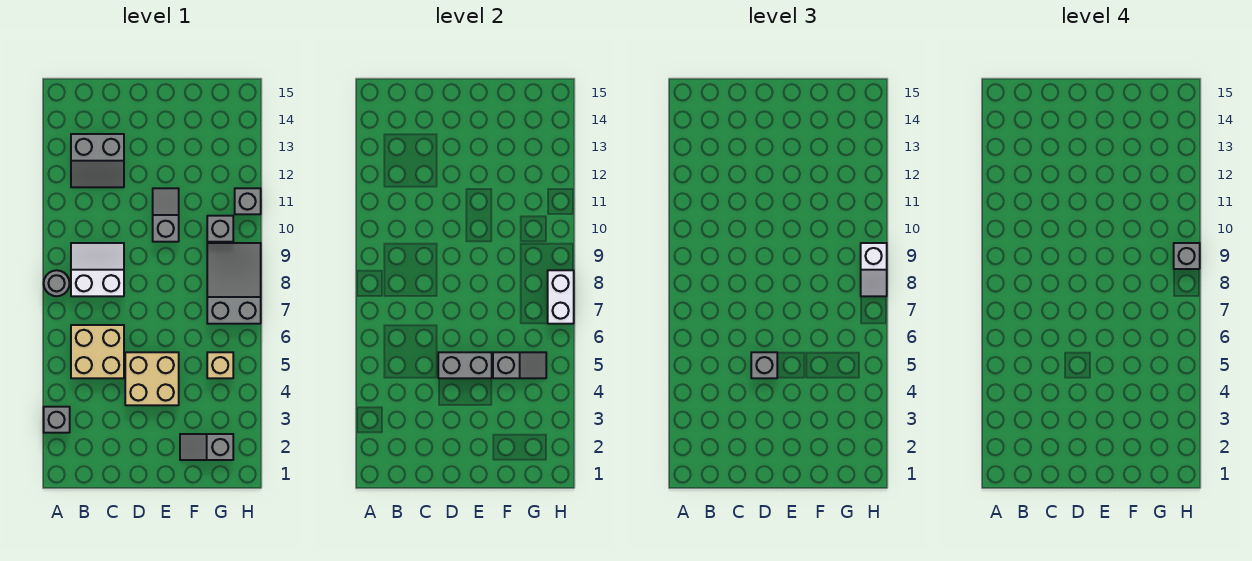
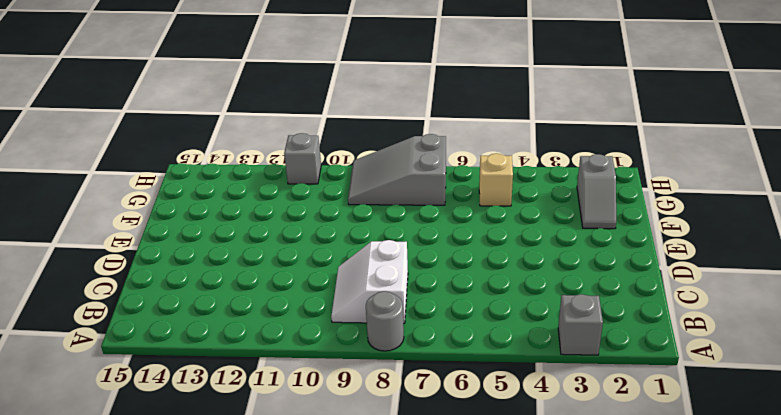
none -> tan 2x2 brick [71,325,124,378]
none -> grey 2x2 slope [71,134,124,187]
none -> tan 2x2 brick [125,352,179,405]

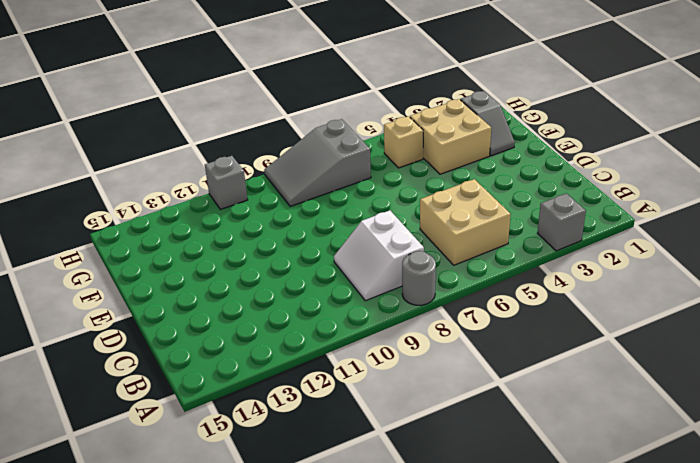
tan 2x2 brick [410,99,491,174] -> tan 2x2 brick moved to [125,352,179,405]
none -> grey 2x2 slope [71,134,124,187]
none -> grey 1x2 slope [153,188,179,242]
none -> grey 1x1 brick [207,216,233,242]

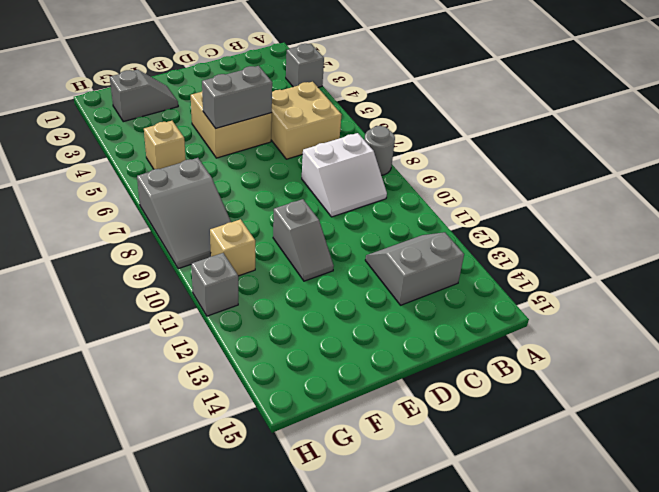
tan 1x1 brick [210,219,255,276] -> grey 1x1 brick [207,216,233,242]
none -> grey 1x2 slope [493,352,546,378]
none -> white 1x2 brick [548,270,574,324]
none -> grey 1x1 brick [751,352,777,378]

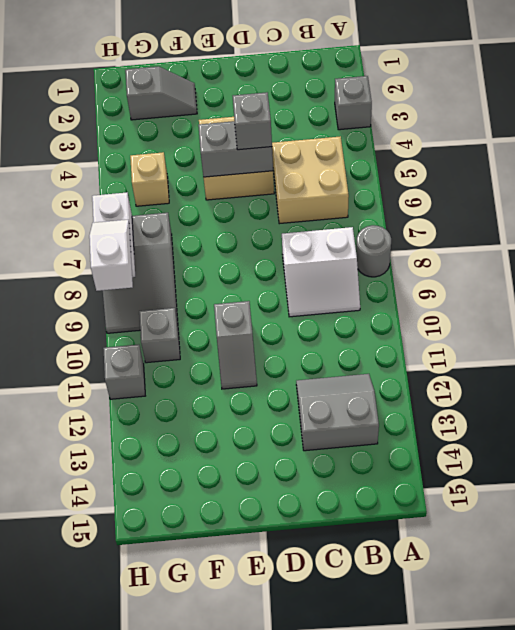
none -> grey 1x2 slope [493,352,546,378]
none -> grey 1x1 brick [1174,243,1200,269]

